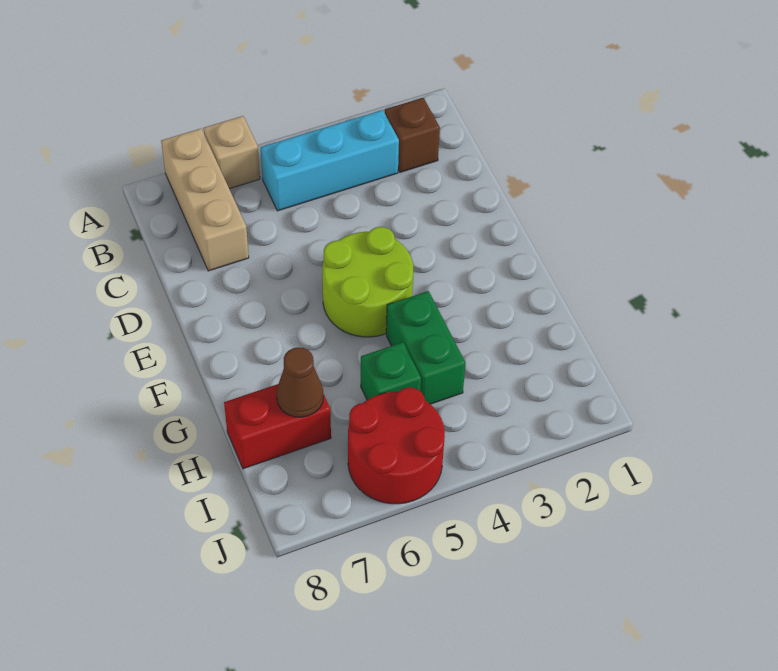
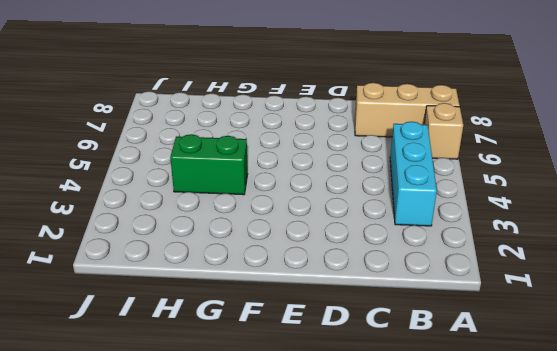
none -> brown 1x1 brick [385,98,440,172]
none -> lime 2x2 round brick [322,227,413,337]

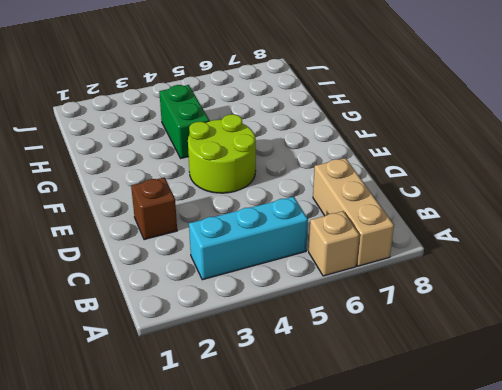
brown 1x1 brick [131,177,177,240] -> brown 1x1 brick moved to [385,98,440,172]
none -> green 1x1 brick [361,342,421,400]
none -> red 1x2 brick [224,384,331,469]

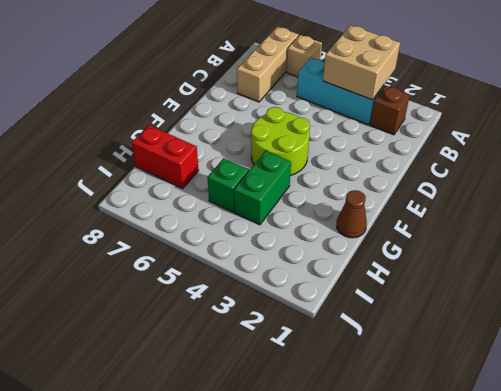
tan 2x2 brick [323,25,400,100] -> none
brown 1x1 cone [337,190,367,238] -> brown 1x1 cone moved to [277,347,323,417]
none -> red 2x2 round brick [348,387,445,504]

